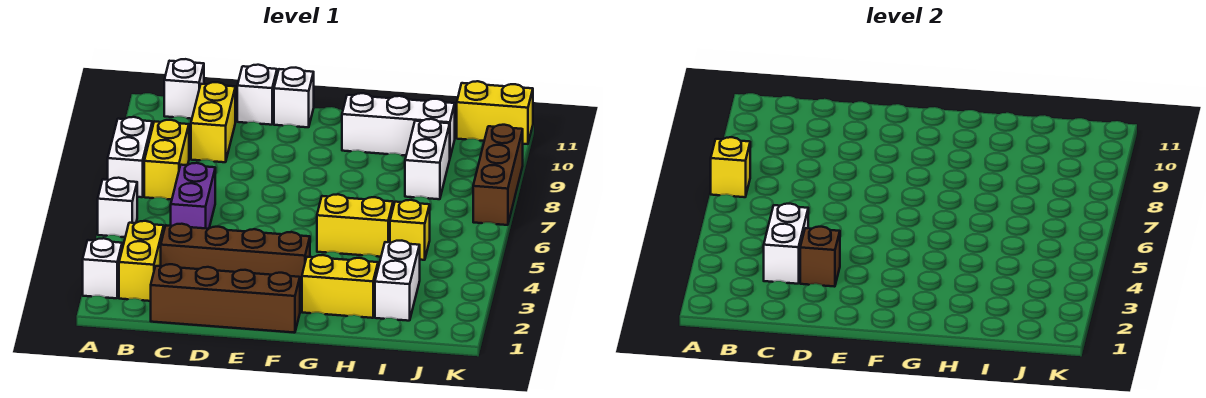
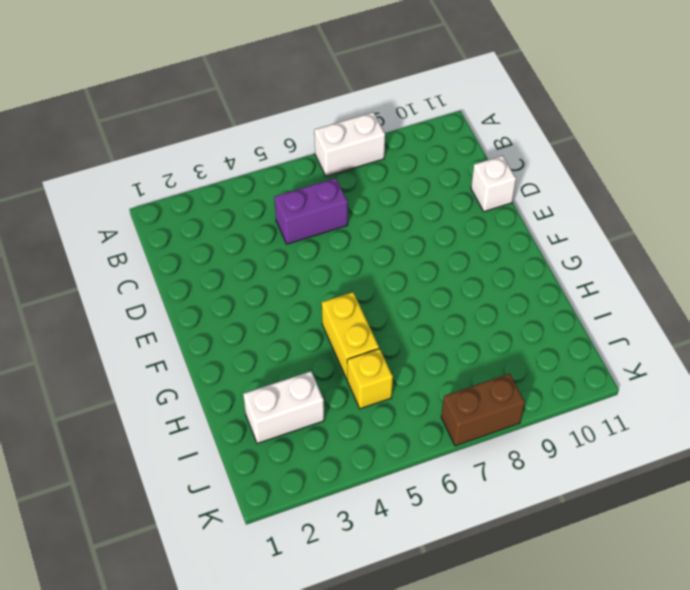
brown 1x2 brick [441,374,525,446] -> brown 1x3 brick [473,125,523,225]
none -> white 1x1 brick [83,238,122,298]
none -> white 1x1 brick [98,178,137,237]
none -> yellow 1x2 brick [119,221,164,301]

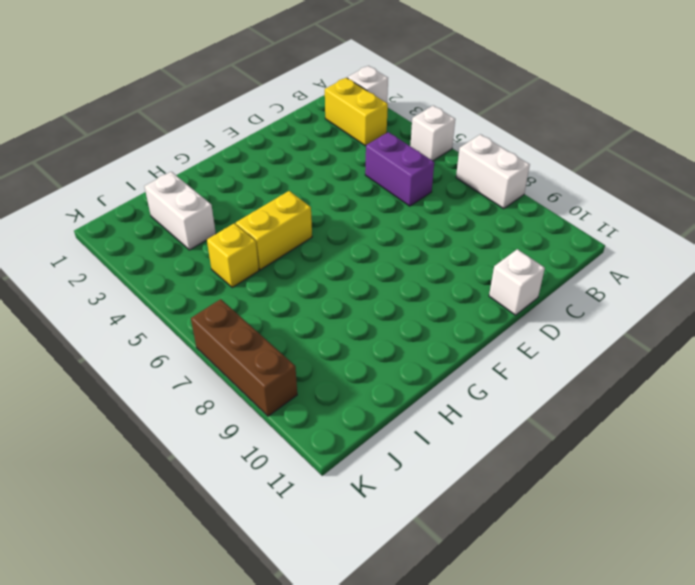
none -> yellow 1x2 brick [144,120,189,200]
none -> white 1x1 brick [164,59,204,119]
none -> brown 1x4 brick [151,264,300,333]

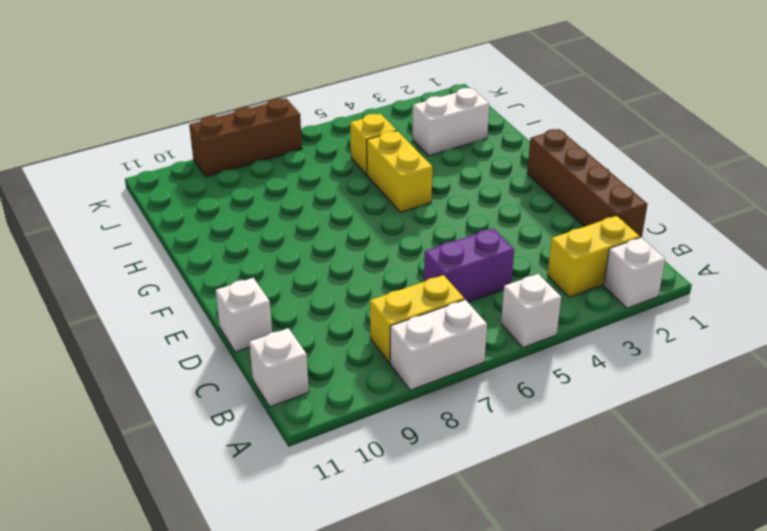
none -> brown 1x4 brick [161,224,310,292]
none -> yellow 1x2 brick [191,82,235,162]
none -> white 1x1 brick [274,68,314,127]

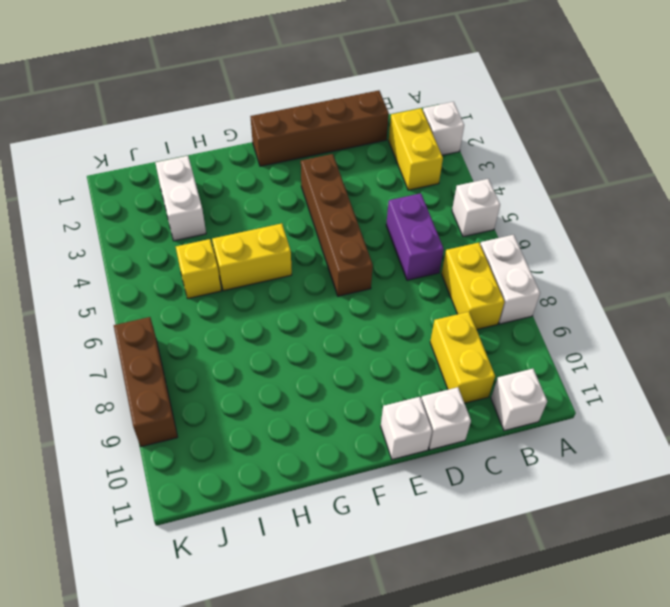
brown 1x4 brick [301,154,373,296] -> brown 1x4 brick turned to [161,224,310,292]
none -> yellow 1x2 brick [302,255,378,318]
none -> white 1x3 brick [342,93,455,157]
none -> white 1x2 brick [405,119,450,199]

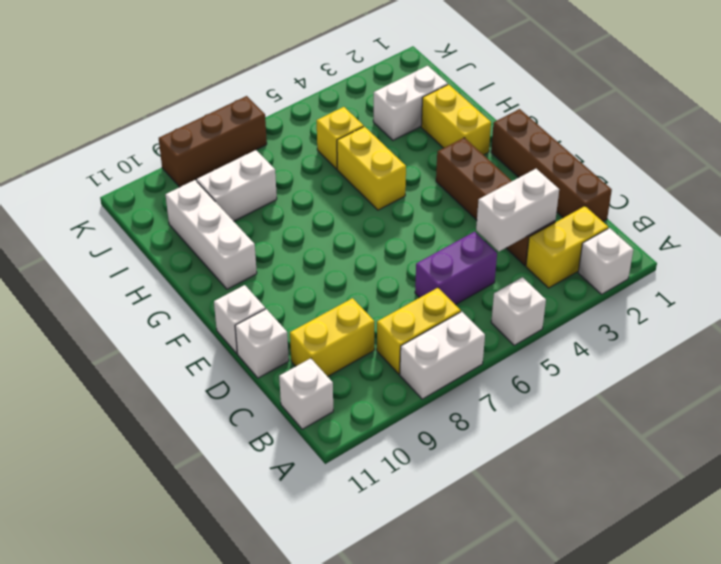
none -> yellow 1x2 brick [457,81,533,144]
none -> yellow 1x1 brick [711,137,750,197]
none -> brown 1x1 brick [800,227,840,287]

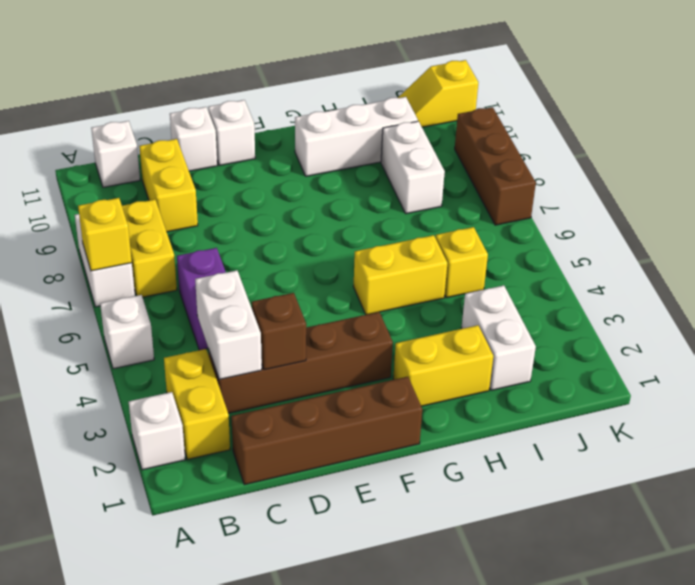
yellow 1x2 slope [398,60,478,127] -> yellow 1x2 brick [457,81,533,144]

